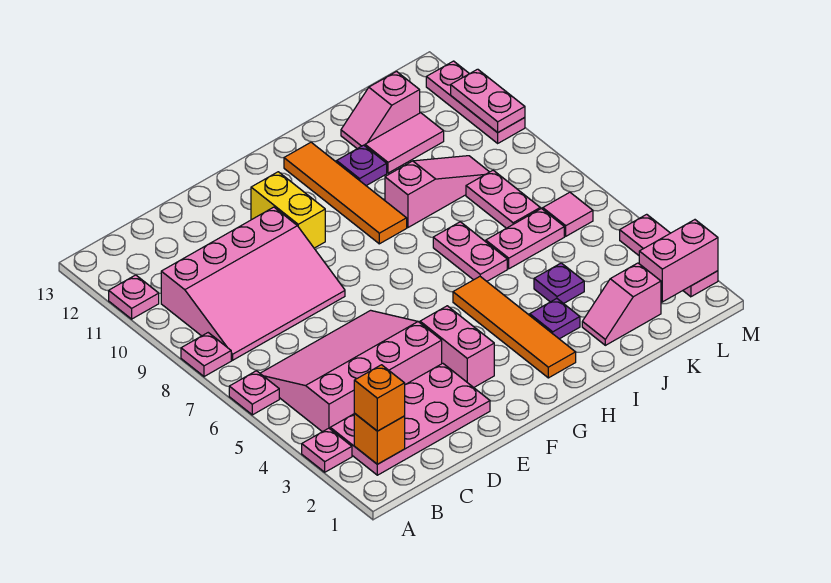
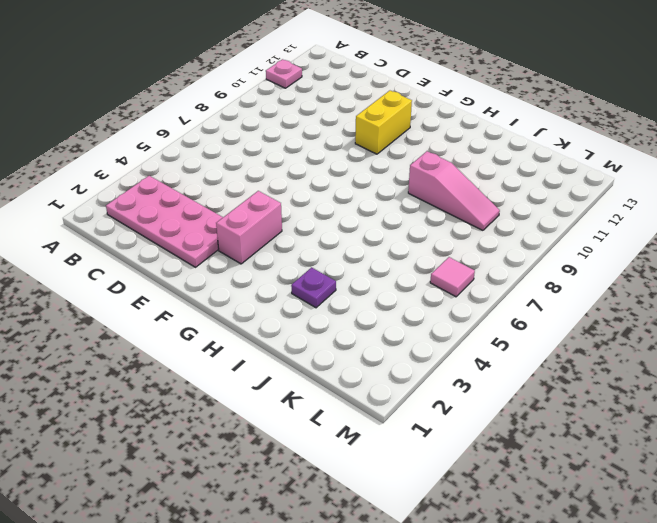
none -> pink 1x1 plate [302,428,352,472]
none -> pink 1x1 plate [229,371,279,415]
none -> pink 1x1 plate [181,333,231,377]

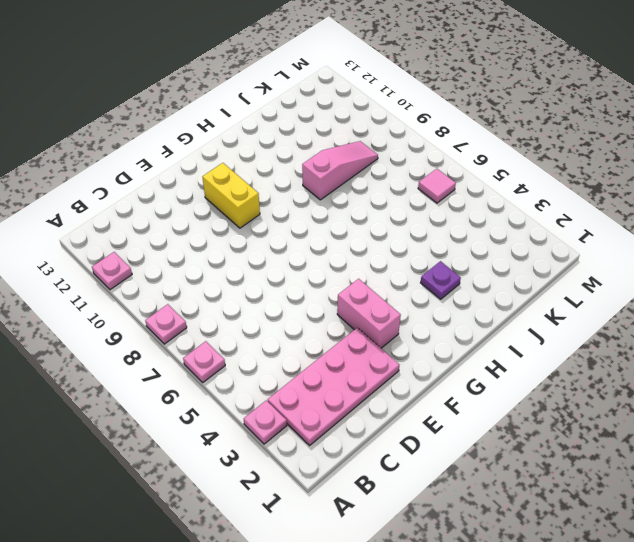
none -> pink 3x4 slope [260,310,442,432]
none -> pink 3x4 slope [161,207,345,360]
none -> orange 1x4 tile [453,277,576,378]

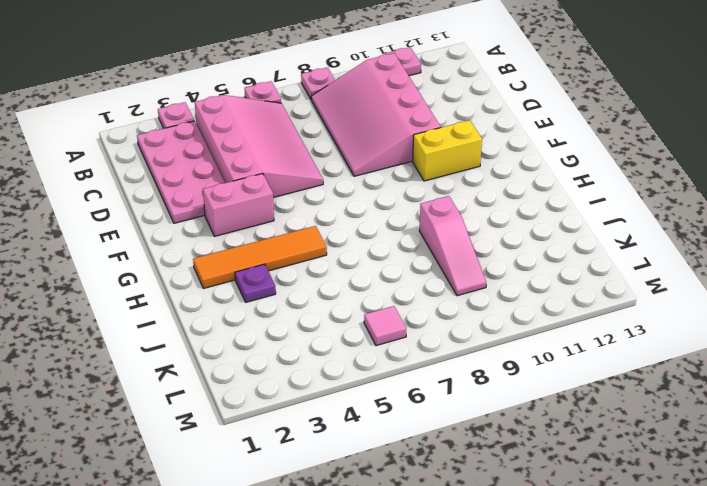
none -> orange 1x4 tile [284,142,407,244]
none -> pink 1x2 plate [433,222,507,281]
none -> purple 1x1 plate [337,145,387,186]

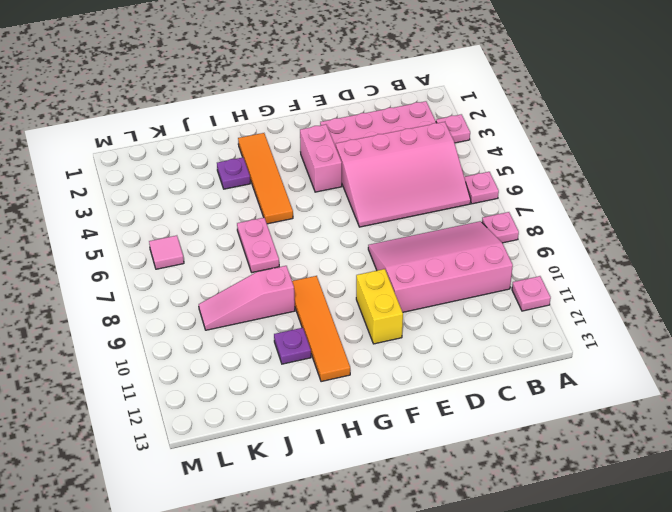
none -> pink 1x2 slope [582,263,661,345]
none -> purple 1x1 plate [534,263,584,304]
none -> pink 1x2 plate [486,209,564,269]

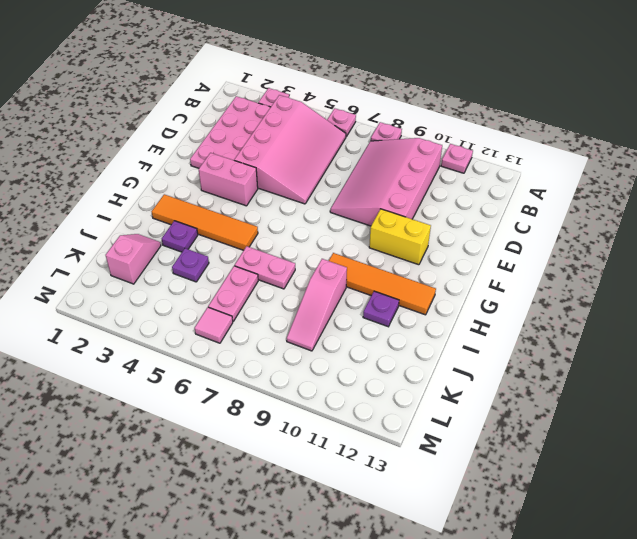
none -> pink 1x2 tile [365,113,444,173]
none -> pink 1x2 slope [341,72,420,149]
none -> pink 1x2 plate [466,170,540,228]

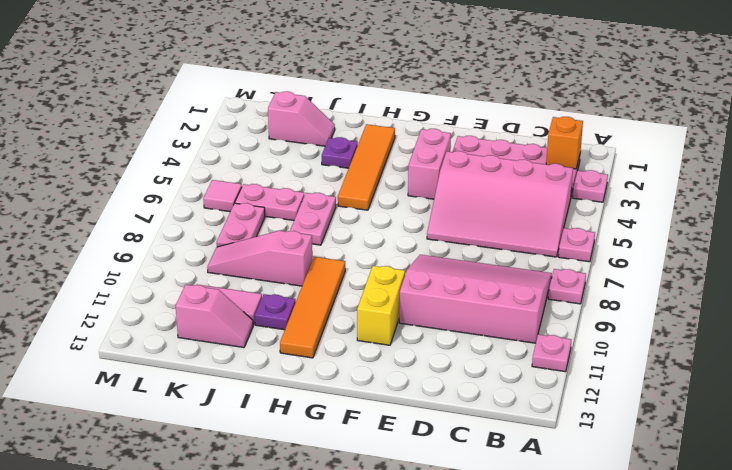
none -> purple 1x1 plate [534,263,584,304]
none -> pink 1x3 plate [620,214,718,297]
none -> pink 1x3 plate [426,61,525,143]

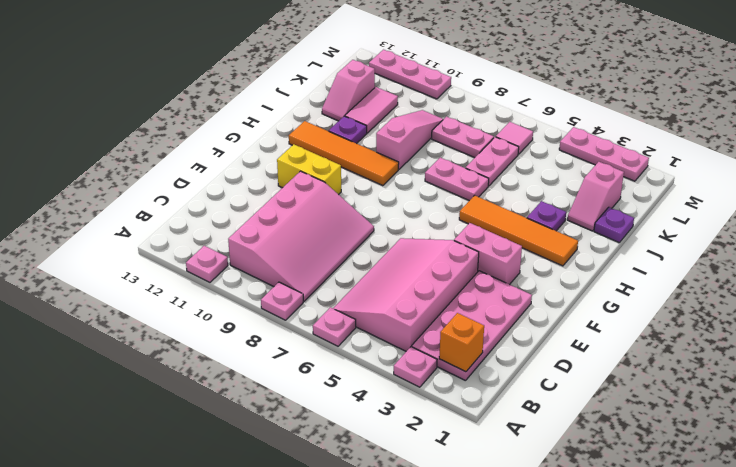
purple 1x1 plate [594,207,634,243] -> purple 1x1 plate moved to [534,263,584,304]
none -> pink 1x2 brick [639,220,718,302]
none -> pink 1x2 plate [451,69,525,133]
none -> orange 1x1 brick [354,365,405,431]

